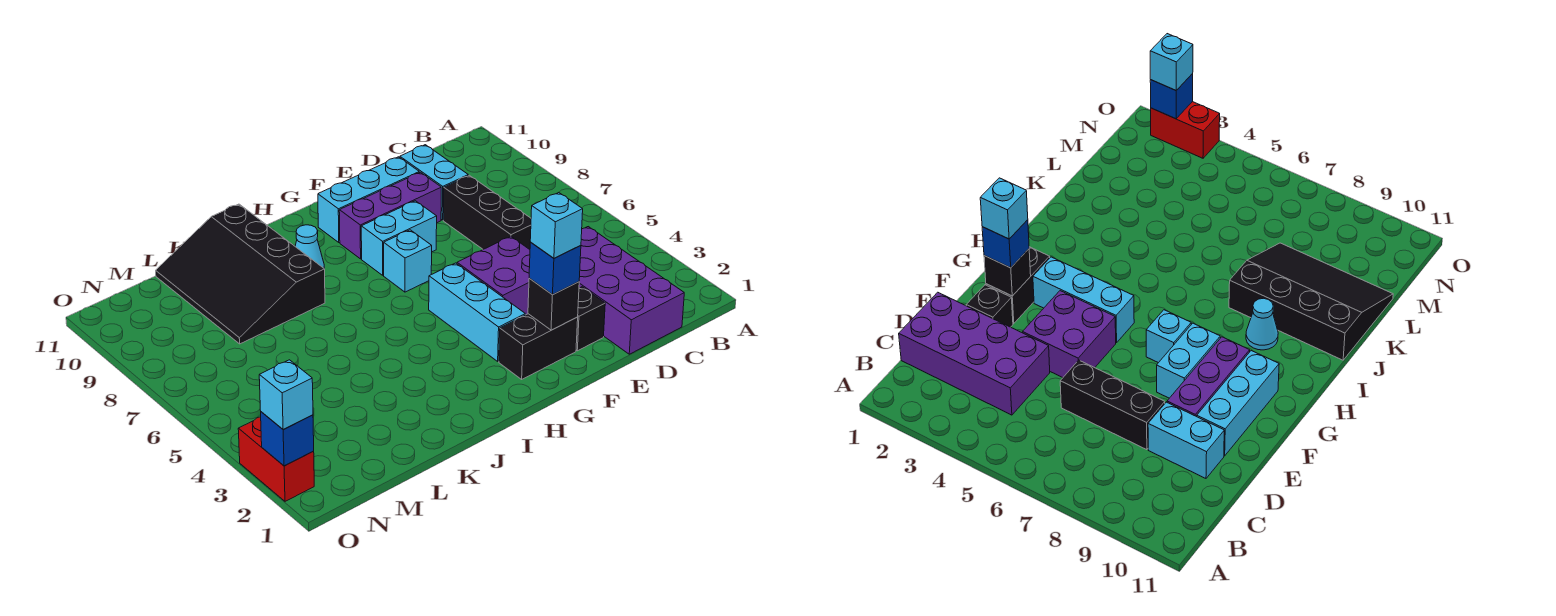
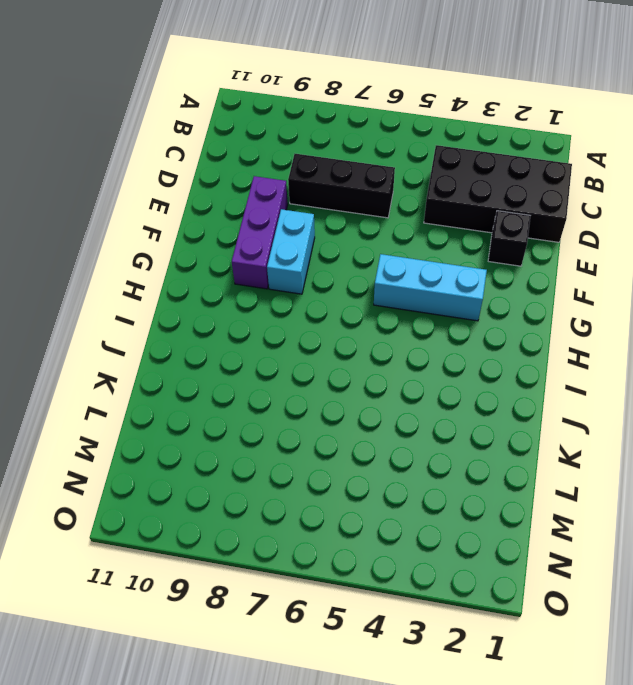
black 2x4 brick [424,145,572,242] -> purple 2x4 brick [579,227,684,354]
none -> cyan 1x2 brick [400,145,468,220]
none -> purple 2x2 brick [457,236,530,315]
none -> cyan 1x3 brick [318,157,419,242]

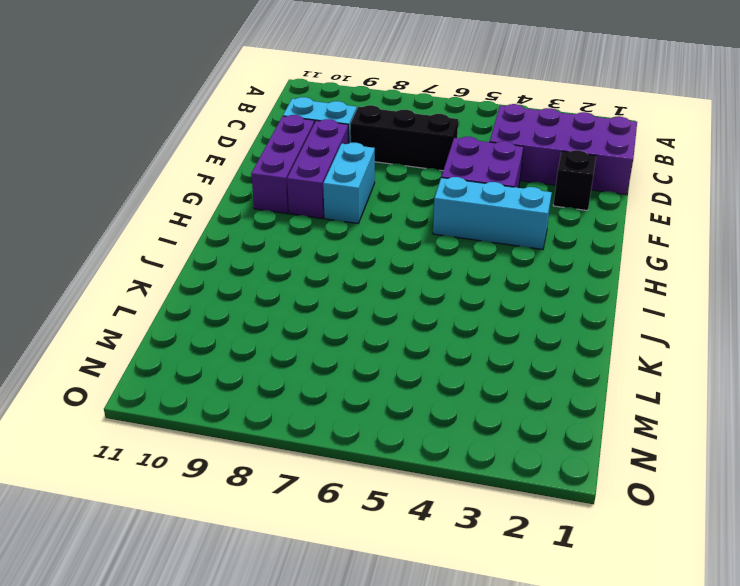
purple 1x3 brick [251,115,314,214] -> cyan 1x3 brick [318,157,419,242]
none -> black 1x2 brick [499,314,578,379]
none -> cyan 1x1 brick [384,230,432,292]
none -> cyan 1x1 cone [295,225,325,269]

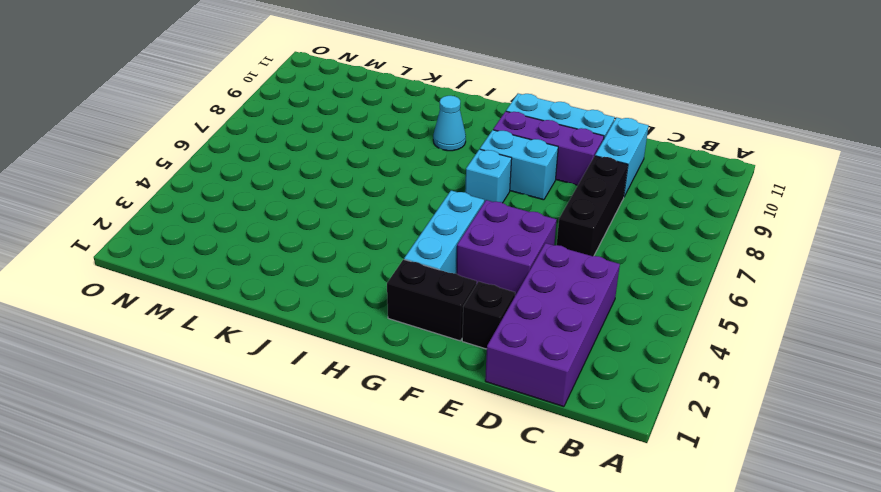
none -> black 3x4 slope [156,204,325,344]
none -> red 1x2 brick [238,417,314,501]
none -> black 1x1 brick [528,278,579,330]

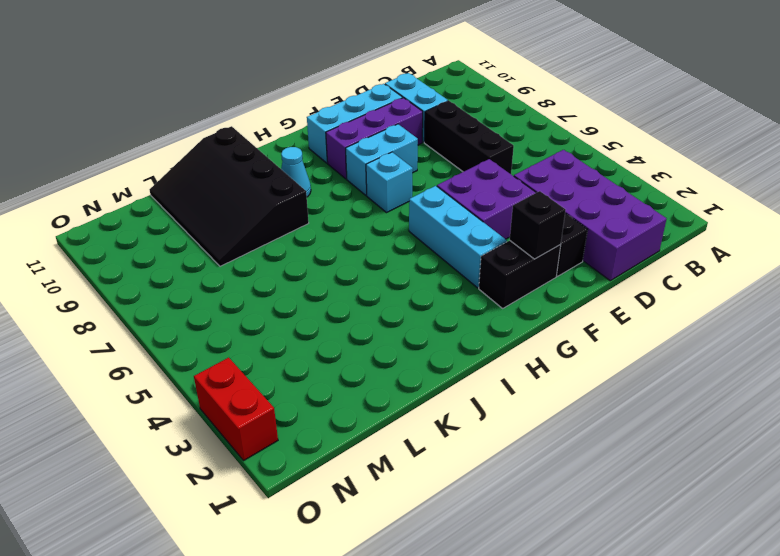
none -> blue 1x1 brick [261,412,314,466]
none -> blue 1x1 brick [529,242,581,295]
none -> cyan 1x1 brick [259,360,313,429]

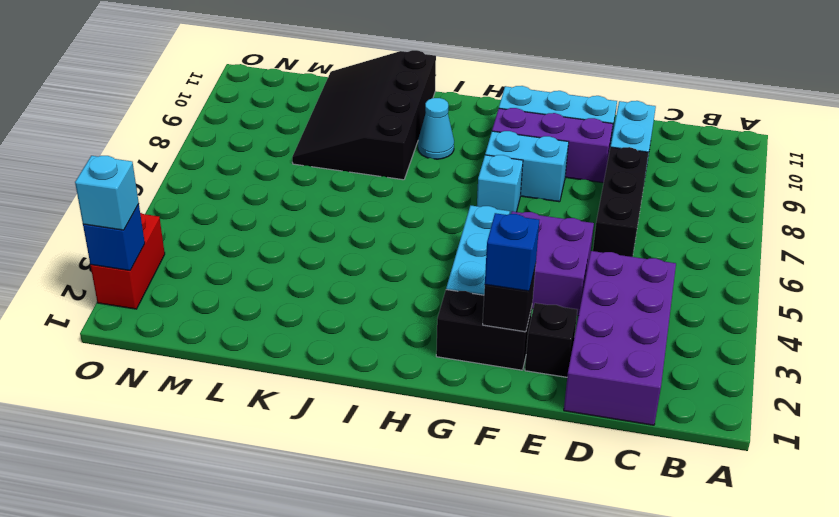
none -> cyan 1x1 brick [530,193,583,258]

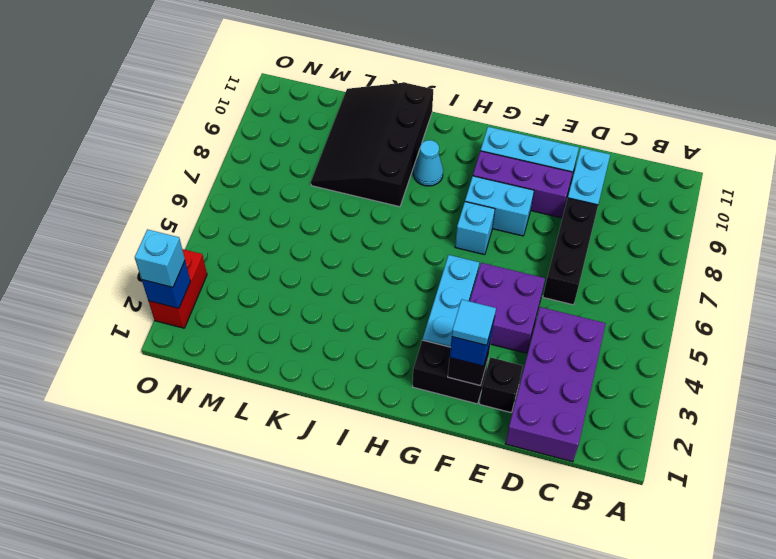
cyan 1x1 tile [452,299,496,345] -> cyan 1x1 brick [530,193,583,258]

